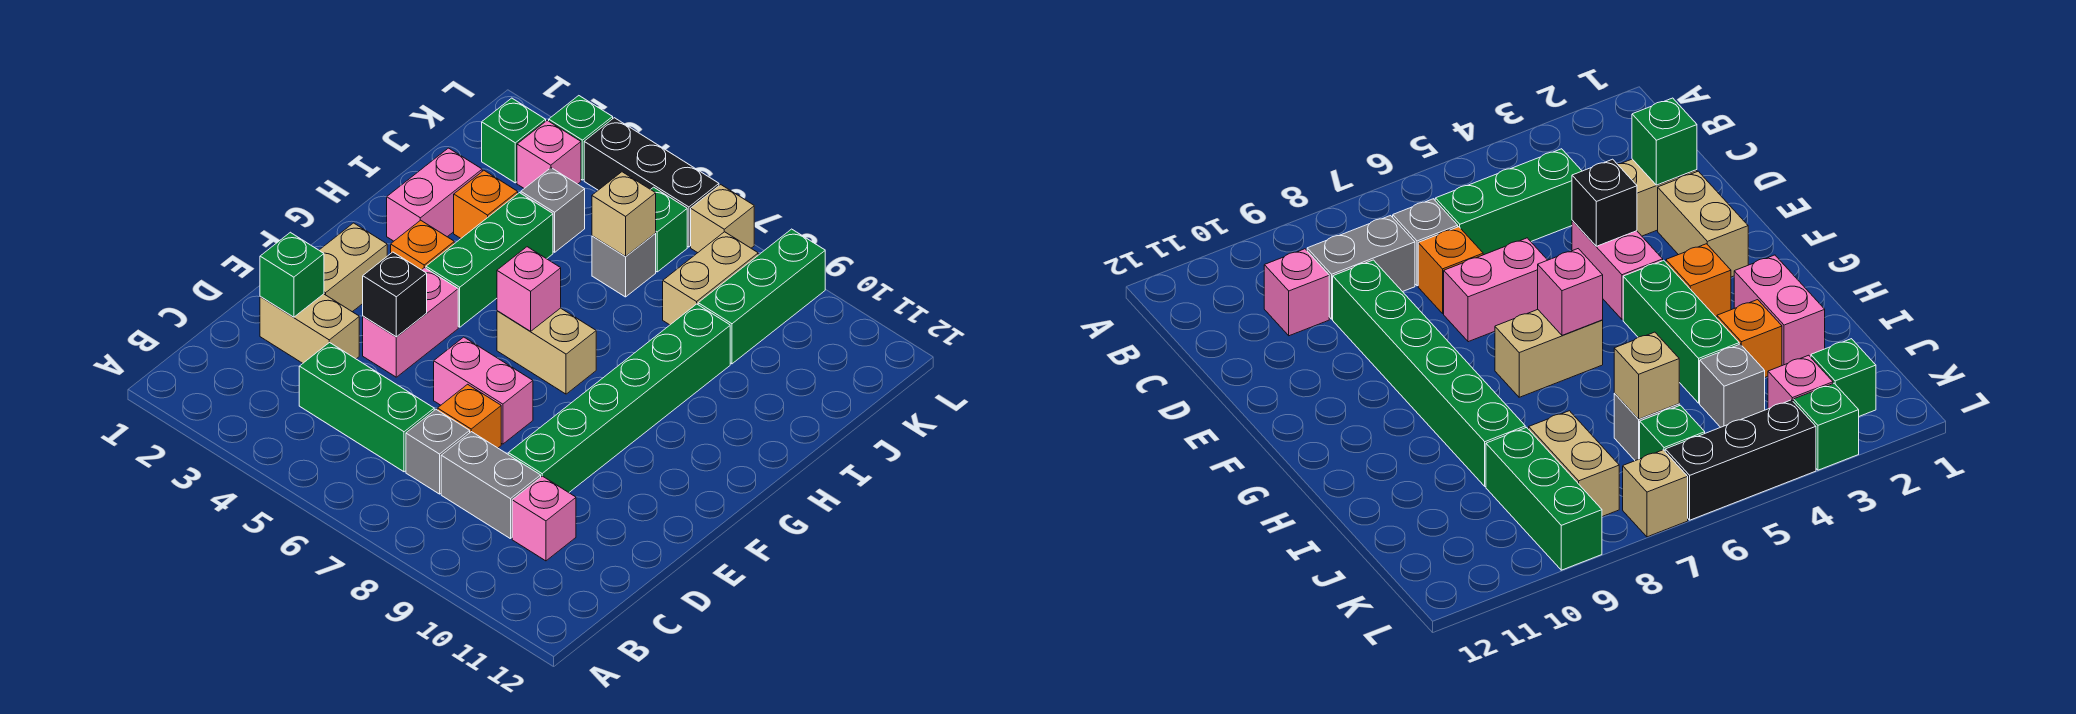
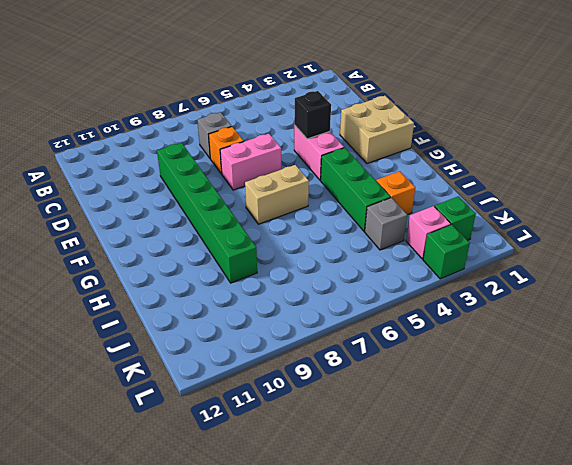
tan 2x2 brick [340,96,414,164] -> tan 1x2 brick [319,223,387,312]
none -> green 1x3 brick [299,342,434,472]
none -> grey 1x2 brick [441,432,541,539]
none -> pink 1x1 brick [512,476,576,561]

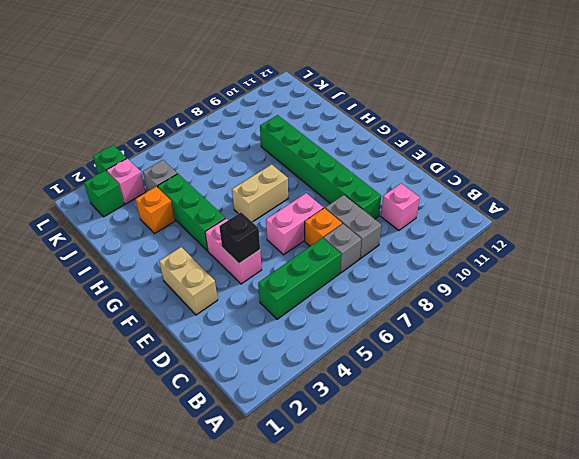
grey 1x2 brick [325,195,381,258] -> grey 1x2 brick turned to [441,432,541,539]
none -> tan 1x2 brick [260,294,359,363]
none -> orange 1x1 brick [391,220,454,270]
none -> pink 1x2 brick [387,148,482,241]

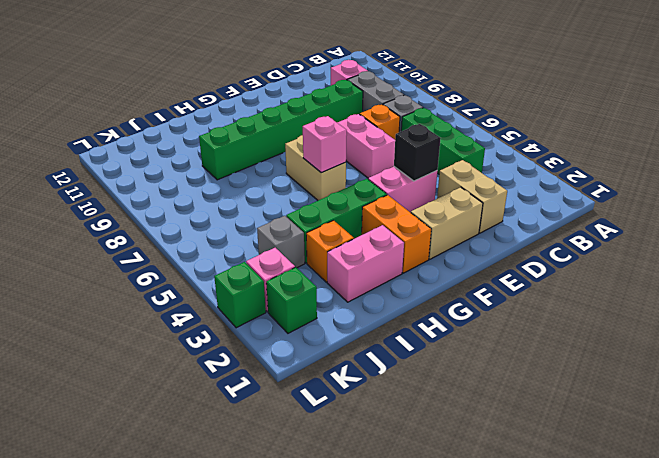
orange 1x2 brick [362,195,431,273] -> orange 1x1 brick [391,220,454,270]
none -> grey 1x1 brick [592,234,656,297]
none -> tan 1x2 brick [663,232,758,325]
none -> green 1x3 brick [698,229,825,364]

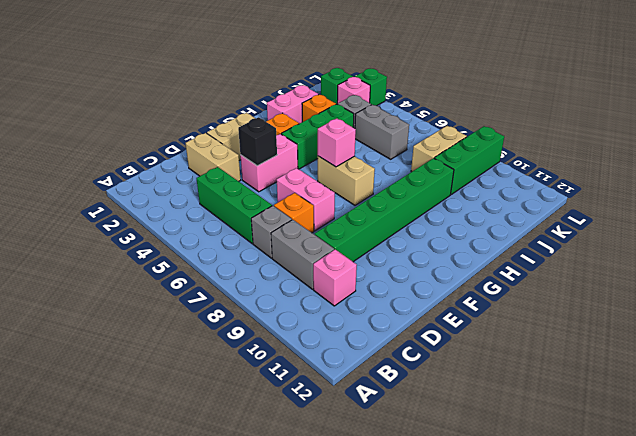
grey 1x2 brick [355,105,409,159] -> grey 1x1 brick [592,234,656,297]
none -> green 1x1 brick [651,187,687,272]
none -> black 1x3 brick [584,118,719,247]
none -> tan 1x1 brick [691,185,754,253]

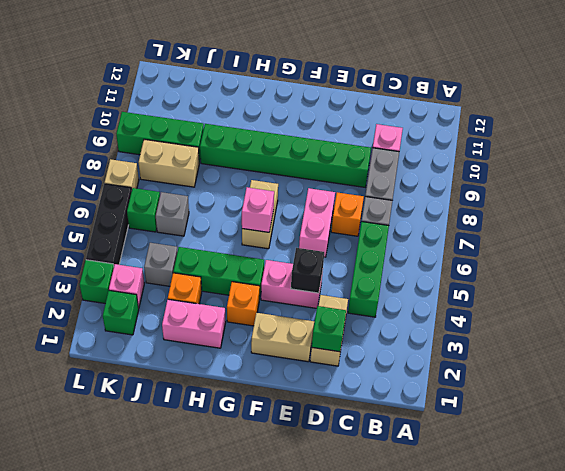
none -> tan 1x1 brick [592,172,656,257]

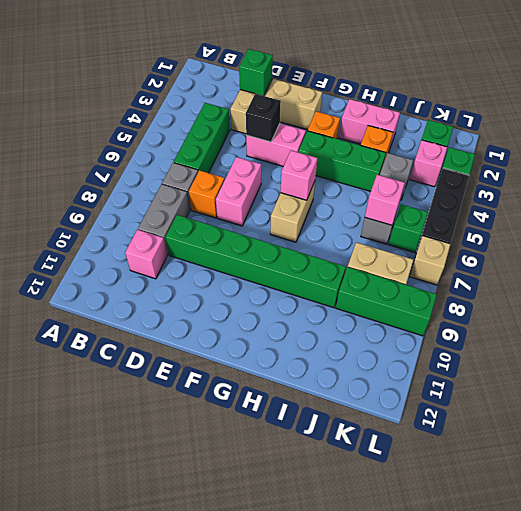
pink 1x1 brick [365,175,405,225] -> tan 1x1 brick [592,172,656,257]

